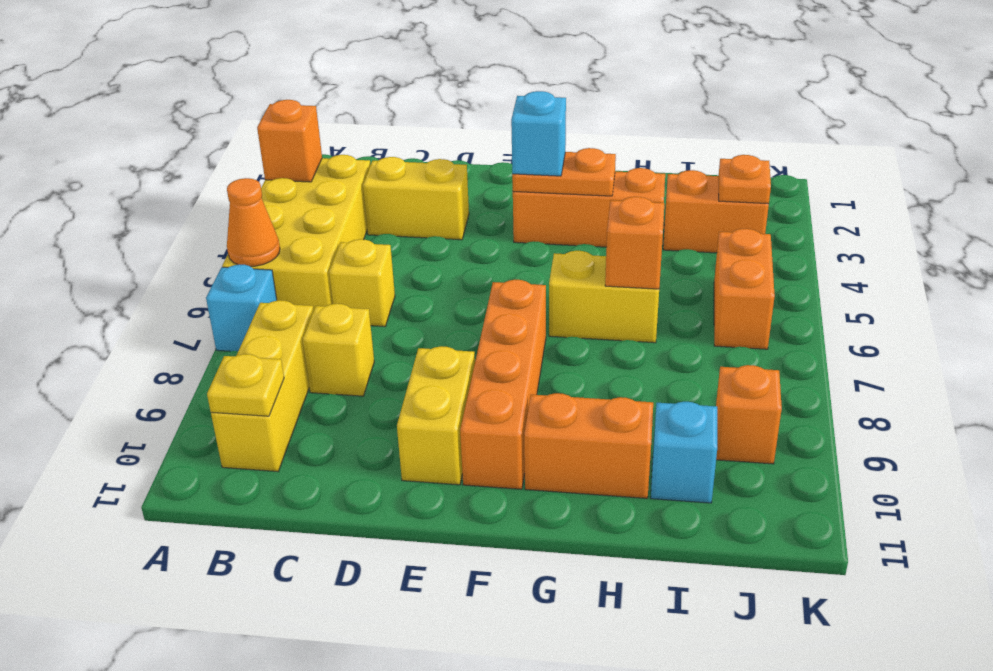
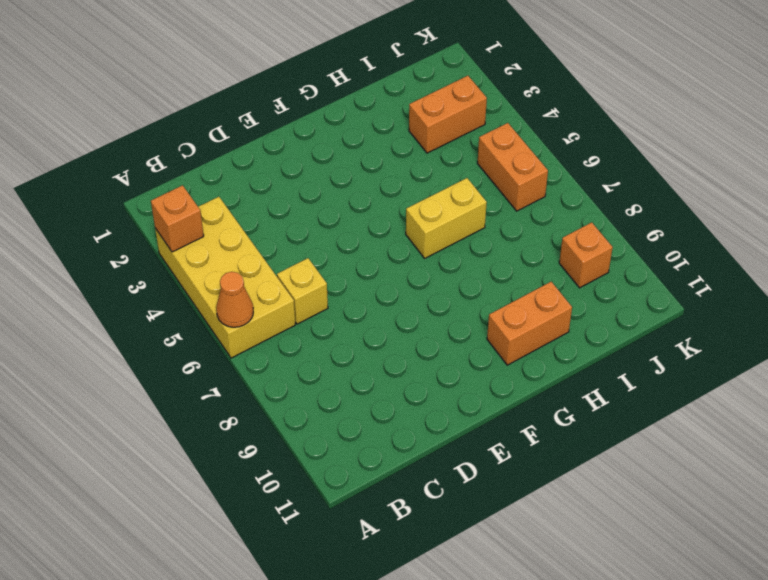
none -> cyan 1x1 brick [206,264,277,351]
none -> yellow 1x3 brick [211,300,314,471]
none -> yellow 1x2 brick [363,157,469,240]

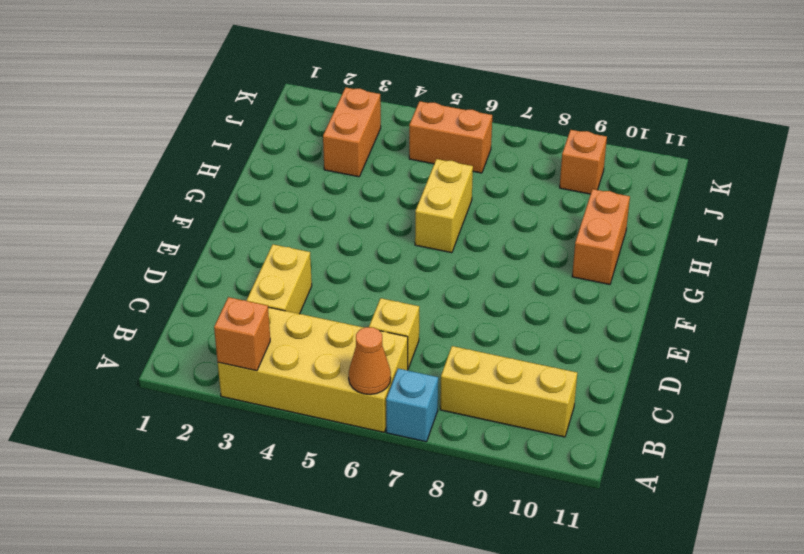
none -> yellow 1x1 brick [303,304,374,396]
none -> yellow 1x2 brick [397,346,475,485]
none -> orange 1x3 brick [513,168,665,247]

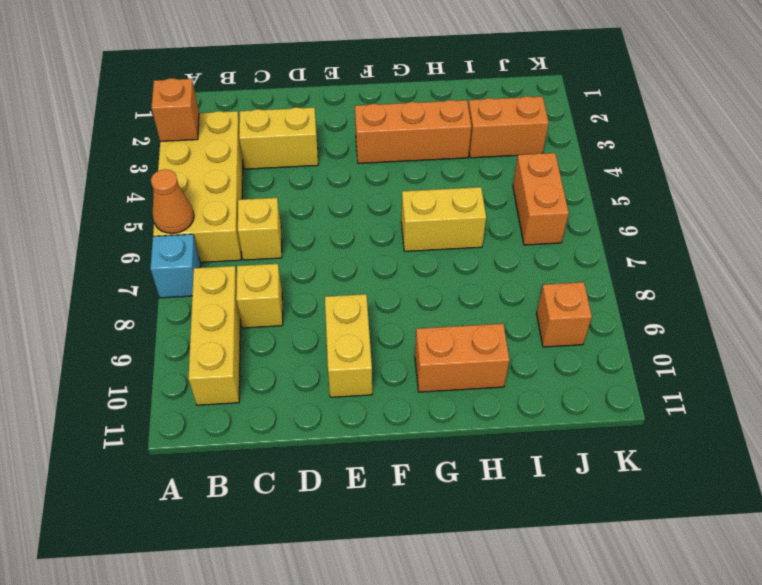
none -> orange 1x4 brick [460,280,546,489]
none -> cyan 1x1 brick [651,402,717,503]
none -> yellow 1x1 plate [207,354,284,416]

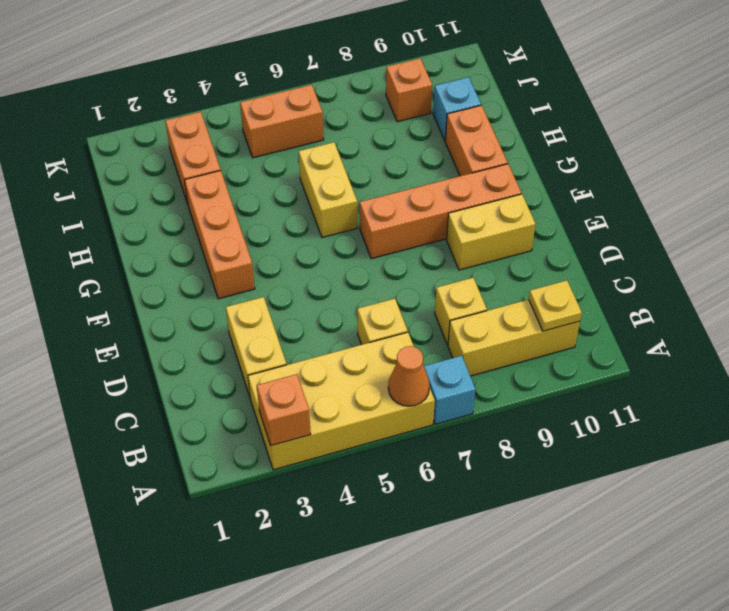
none -> orange 1x2 plate [512,148,616,196]
none -> orange 1x1 brick [605,197,664,289]
none -> orange 1x1 plate [719,155,771,204]

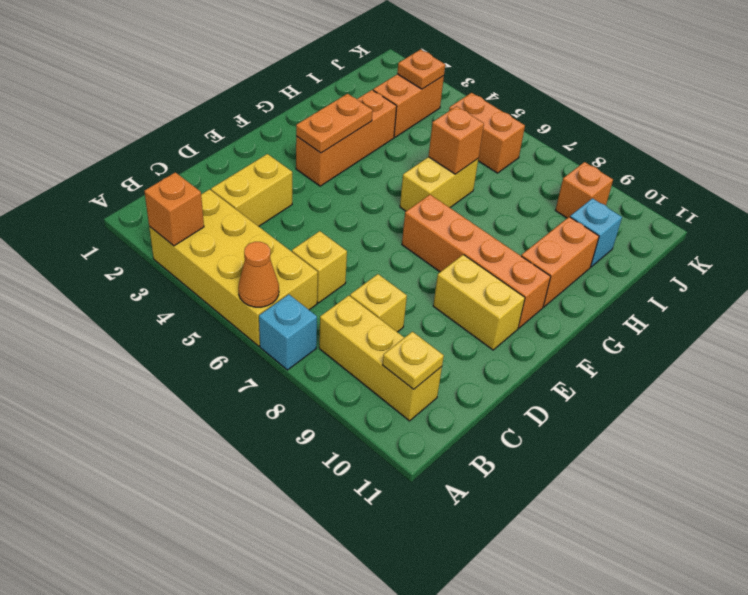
none -> cyan 1x1 brick [511,91,566,176]

